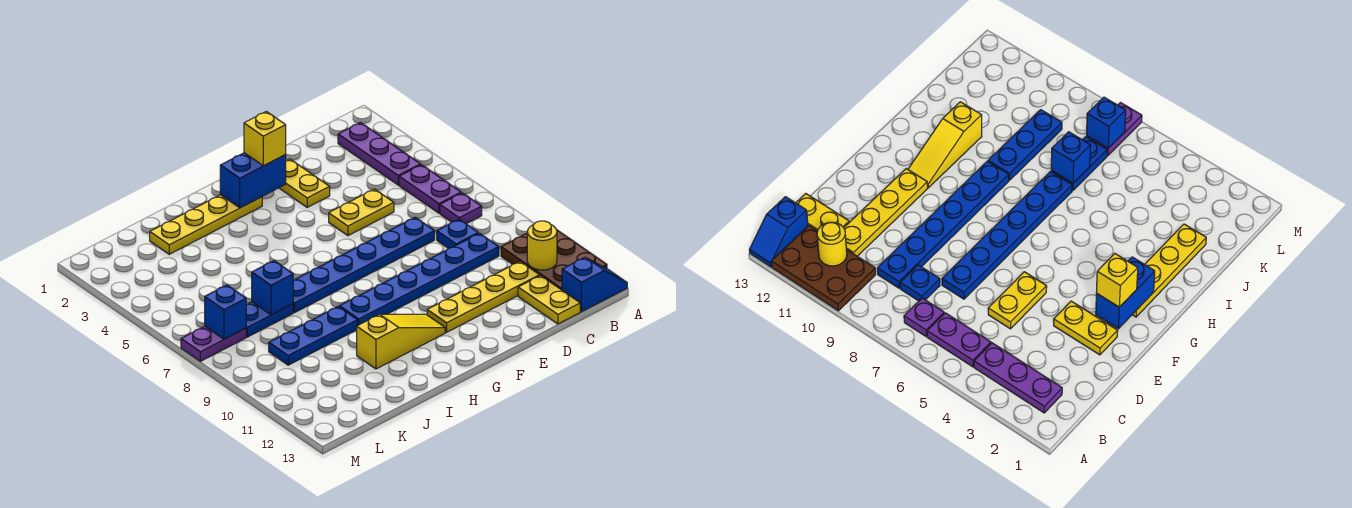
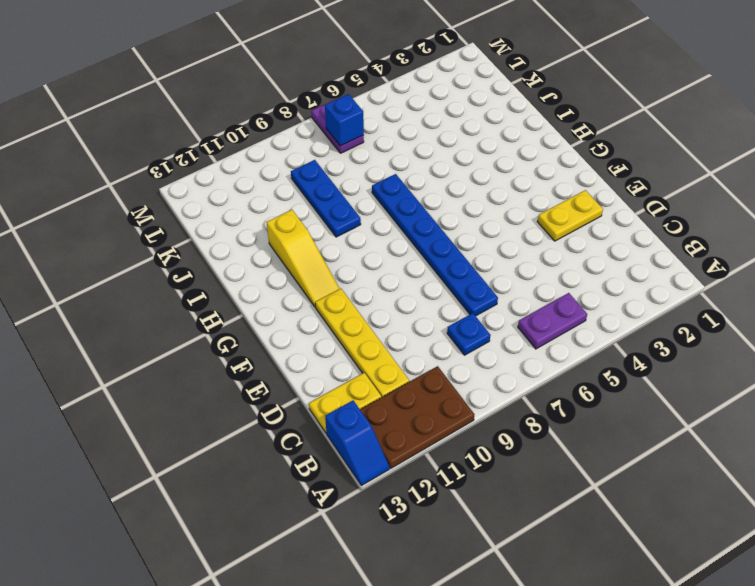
none -> purple 1x3 plate [338,122,421,185]
none -> purple 1x1 plate [440,193,482,224]
none -> blue 1x6 plate [339,233,499,325]

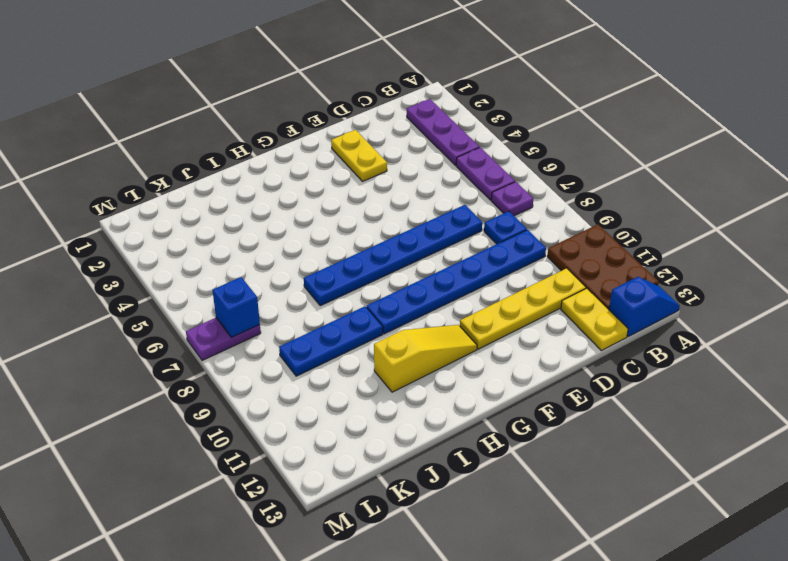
none -> yellow 1x2 plate [329,189,394,236]
none -> yellow 1x4 plate [150,195,262,254]
none -> blue 1x2 plate [246,302,293,337]

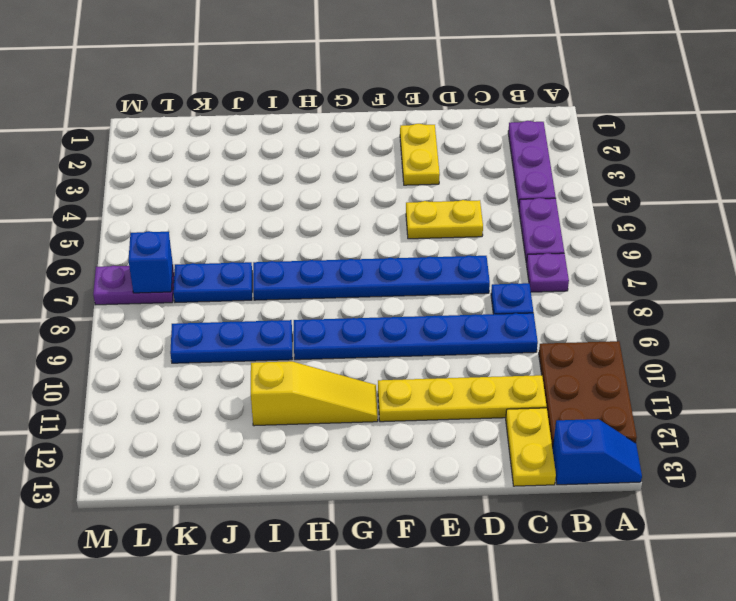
none -> yellow 1x4 plate [150,195,262,254]
none -> yellow 1x1 round brick [527,221,557,270]
none -> blue 1x2 brick [220,153,286,208]

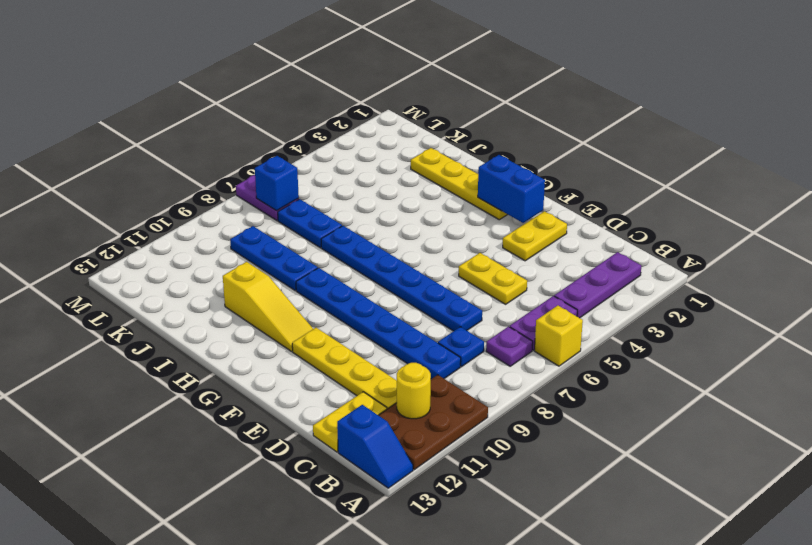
yellow 1x1 brick [534,305,583,366] -> yellow 1x1 brick moved to [244,111,286,166]
none -> blue 1x1 brick [252,261,293,315]

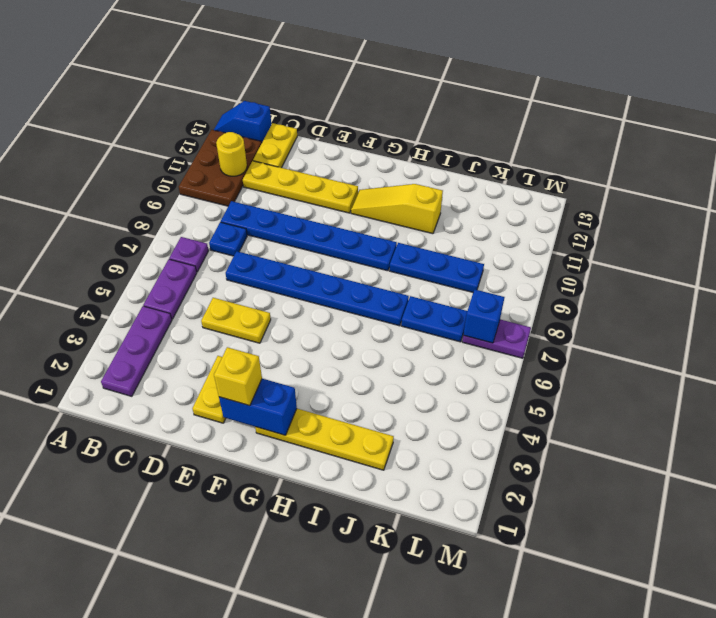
none -> blue 1x1 brick [252,261,293,315]

